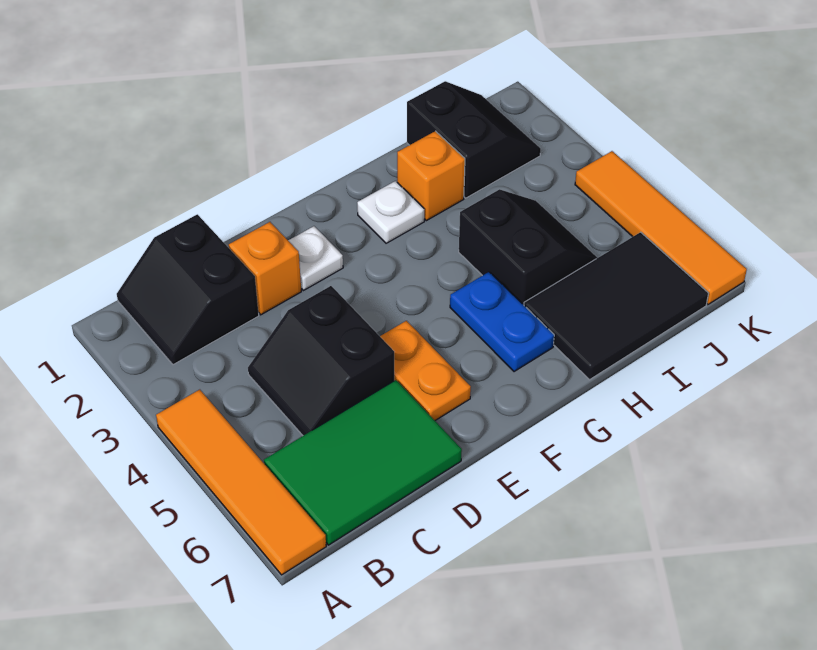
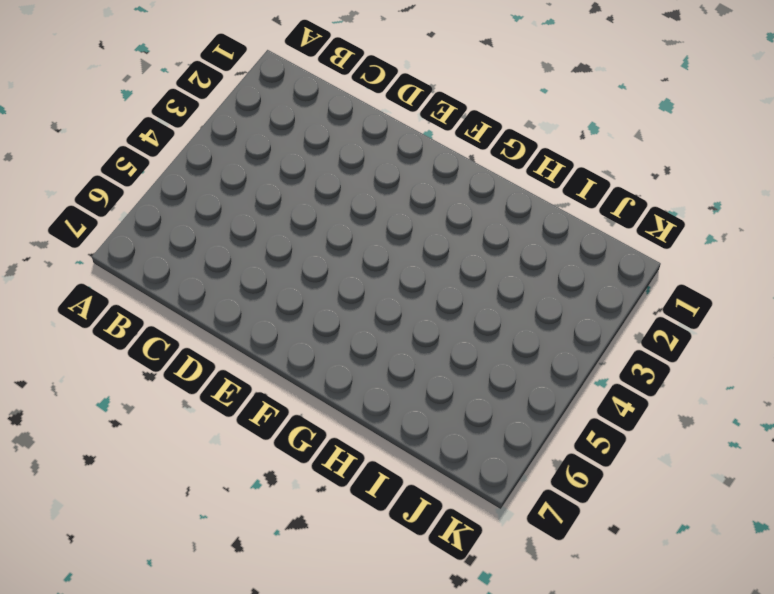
none -> orange 1x4 tile [156,390,326,575]
none -> black 2x2 slope [117,214,259,365]
none -> green 2x3 tile [264,380,462,545]

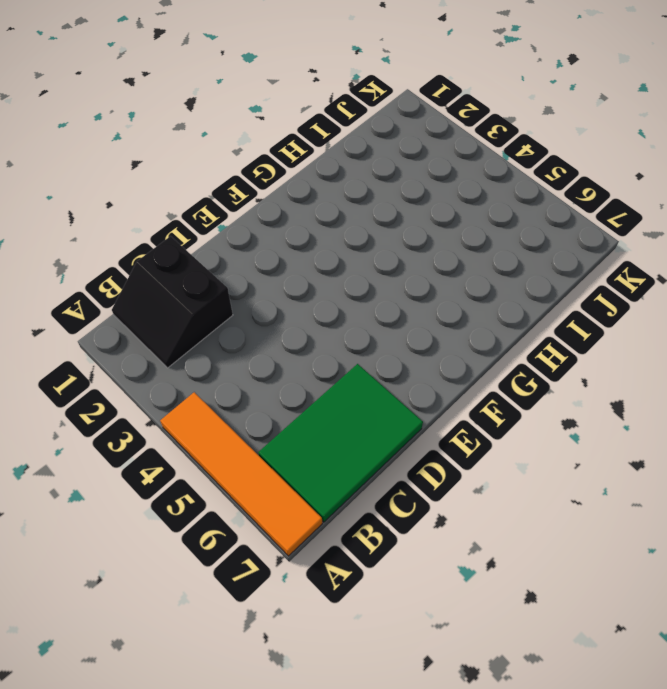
none -> black 2x2 slope [248,286,394,436]
none -> orange 1x1 brick [229,222,301,315]
none -> white 1x1 plate [288,226,343,290]

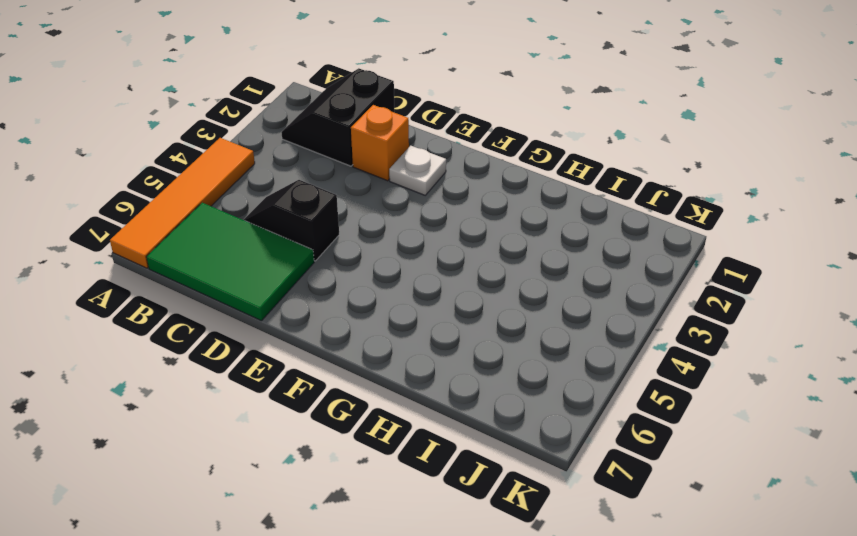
black 1x2 slope [244,180,339,261] -> black 2x2 slope [248,286,394,436]
none -> orange 1x2 plate [380,321,471,420]
none -> white 1x1 plate [357,181,424,243]
none -> blue 1x2 plate [450,272,554,372]

